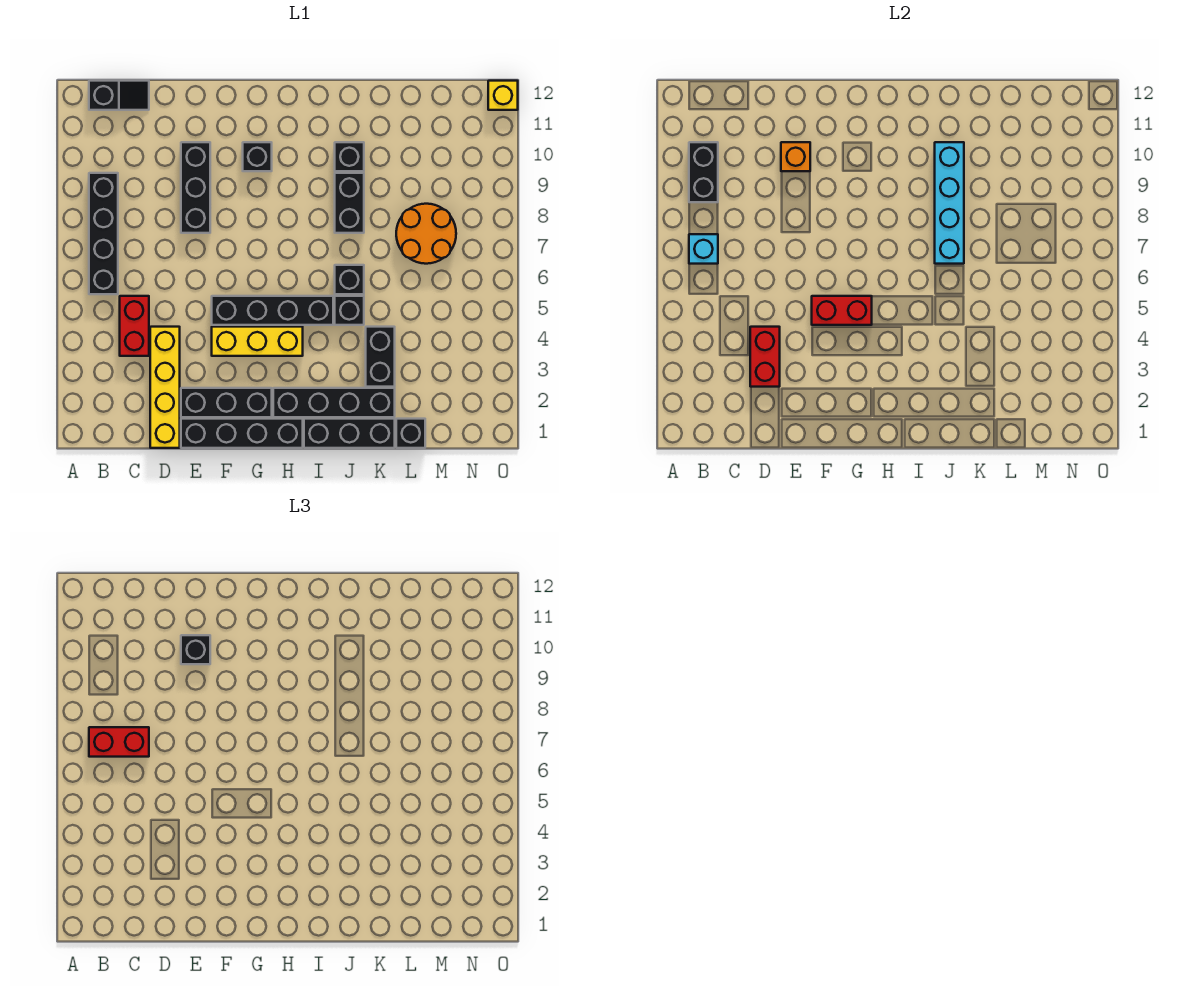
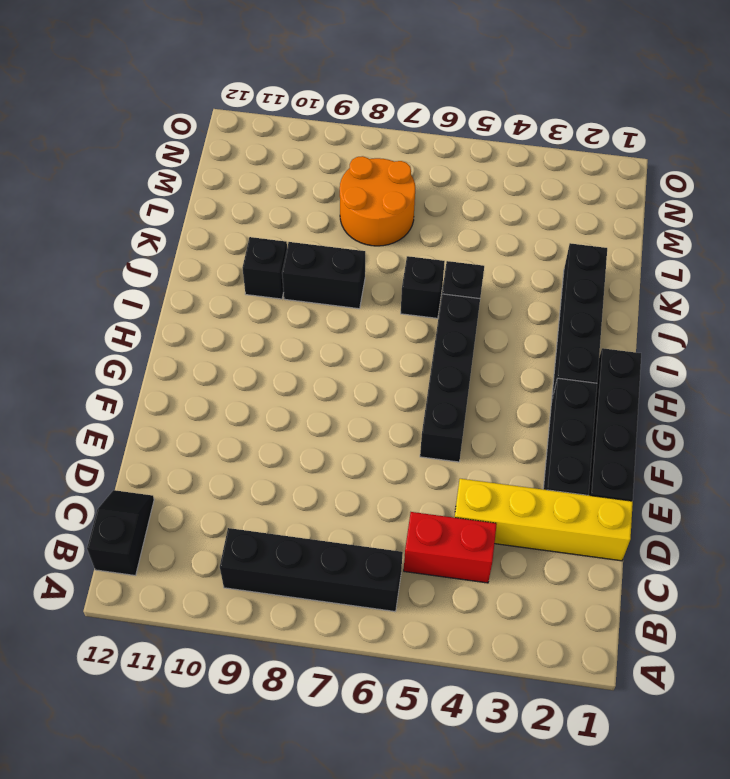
none -> black 1x3 brick [181,142,210,233]
none -> yellow 1x3 brick [212,327,303,356]
none -> black 1x1 brick [243,142,272,171]

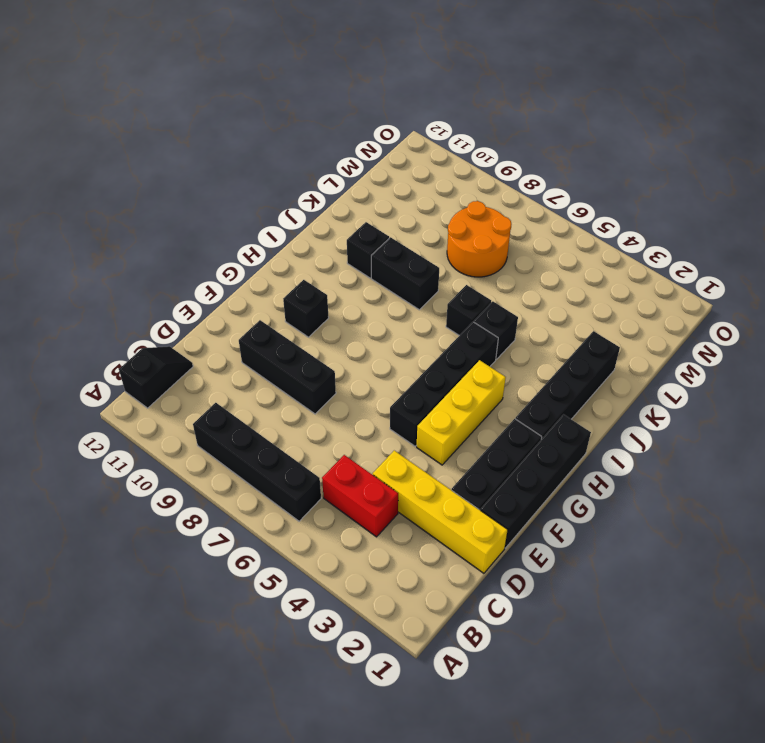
none -> black 1x3 brick [304,419,395,448]
none -> black 1x2 brick [366,327,395,387]
none -> black 1x1 brick [396,419,425,448]

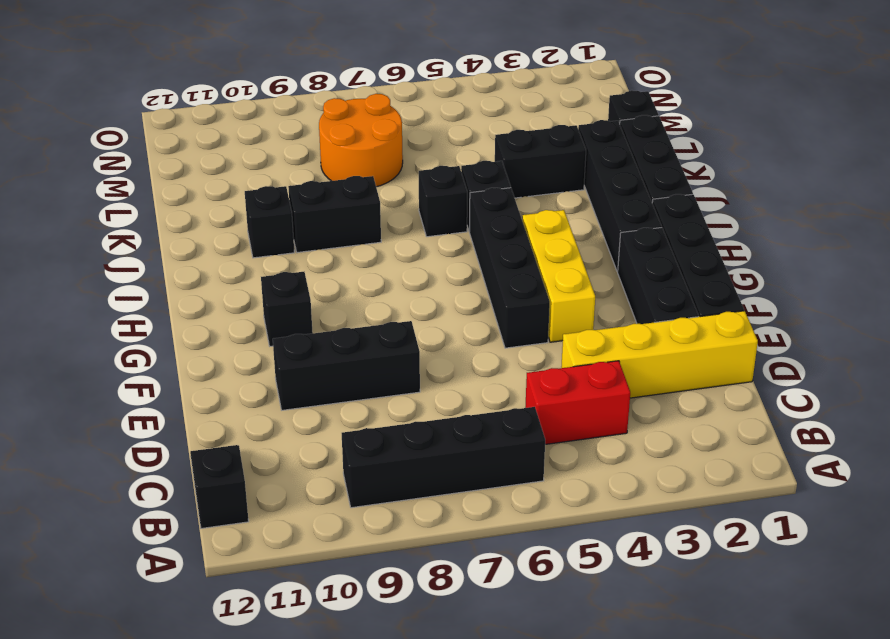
none -> yellow 1x1 brick [488,81,518,110]
none -> cyan 1x1 brick [689,234,718,264]
none -> black 1x2 brick [689,142,718,202]

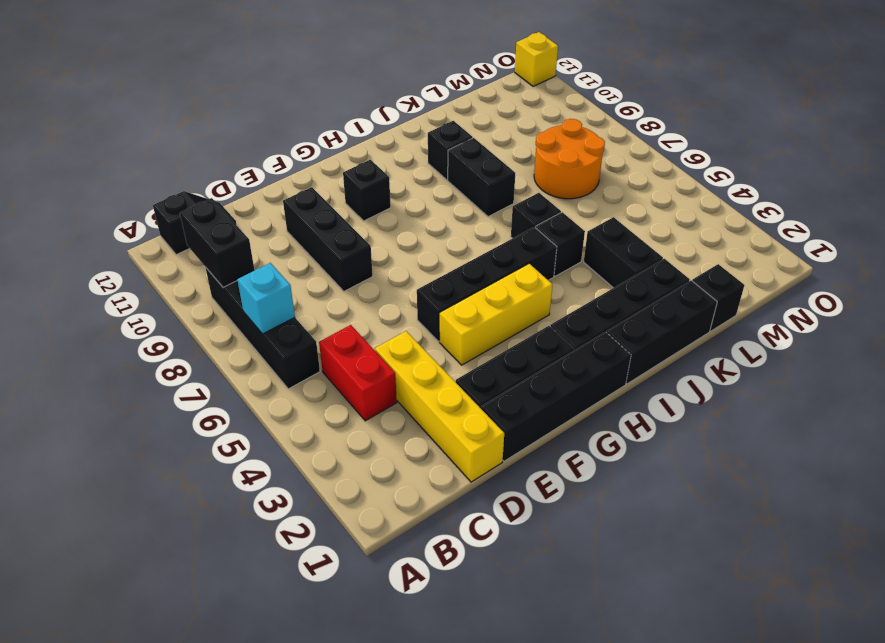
none -> red 1x2 brick [750,327,780,387]
none -> orange 1x1 brick [781,142,810,171]
none -> red 1x2 brick [812,296,872,325]

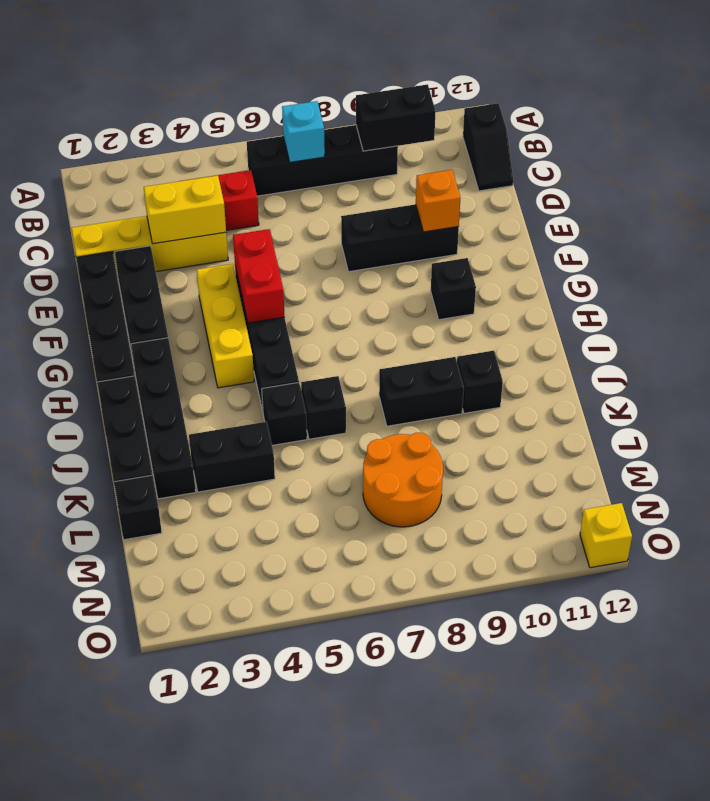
yellow 1x2 brick [144,175,226,244] -> red 1x2 brick [750,327,780,387]
none -> cyan 1x4 brick [935,142,964,264]
none -> red 1x2 brick [89,727,149,757]
none -> black 1x1 brick [181,635,210,664]

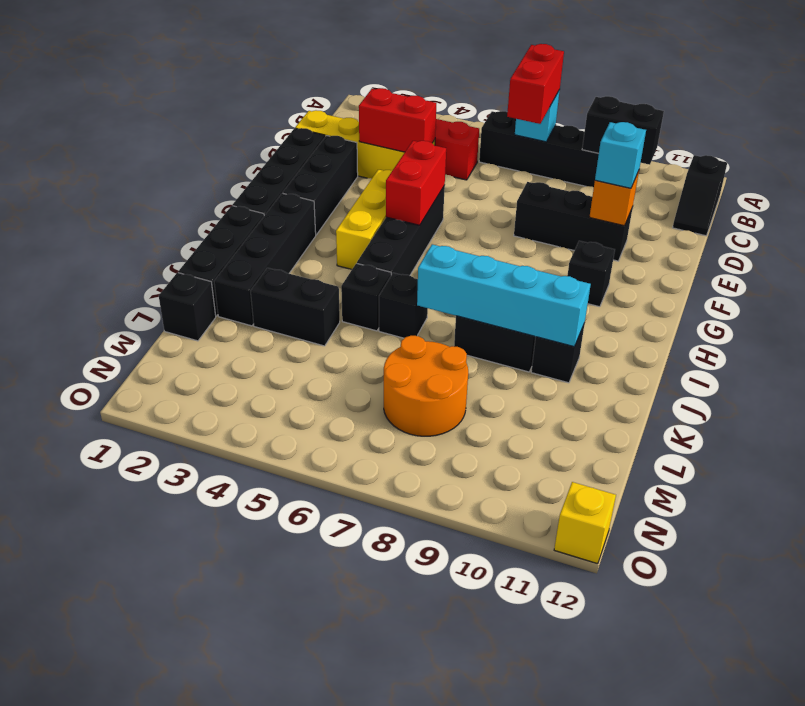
cyan 1x1 brick [595,122,646,188] -> black 1x1 brick [181,635,210,664]

